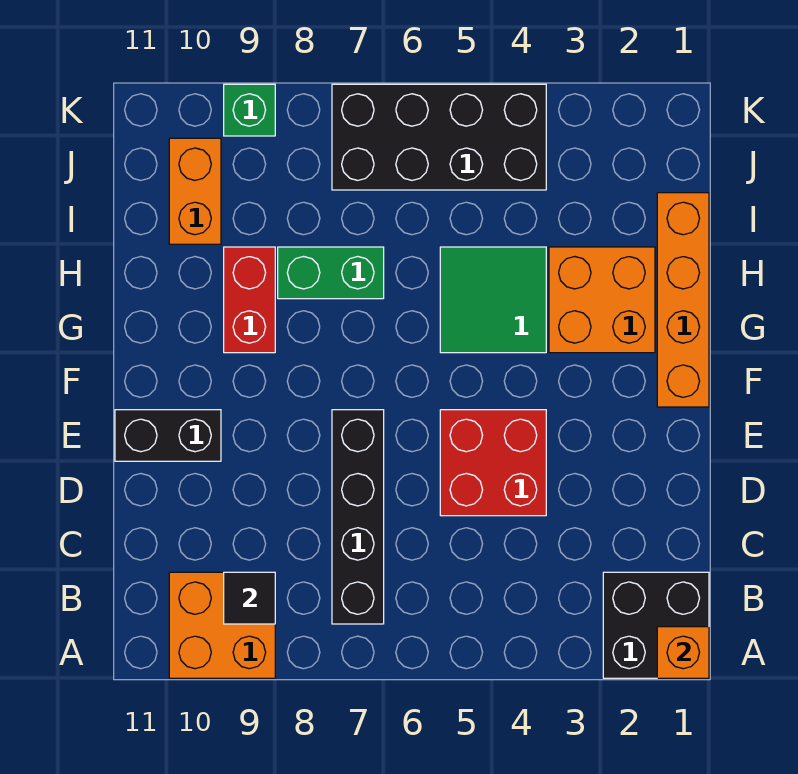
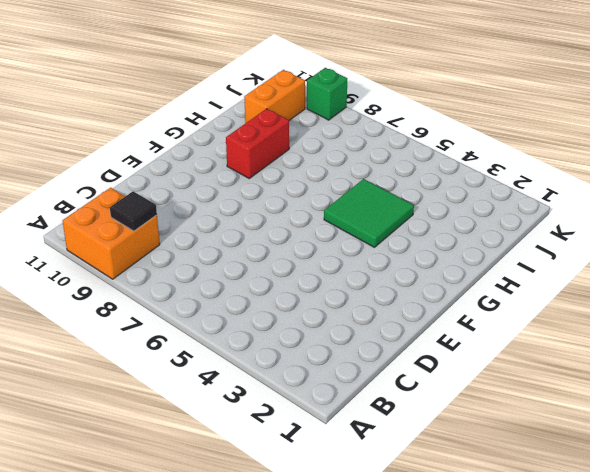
none -> black 2x2 brick [603,572,709,678]
none -> black 1x4 brick [332,410,384,624]
none -> red 2x2 brick [440,410,546,516]

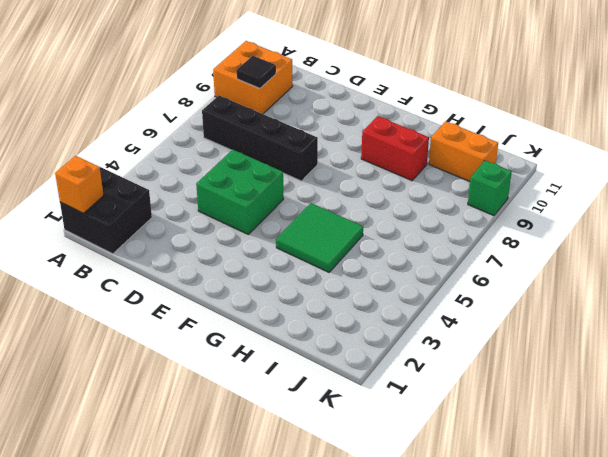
green 2x2 brick [196,150,283,235] -> red 2x2 brick [440,410,546,516]
none -> black 1x2 brick [115,410,221,461]
none -> orange 1x4 brick [657,193,709,407]
none -> orange 2x2 brick [549,247,655,353]

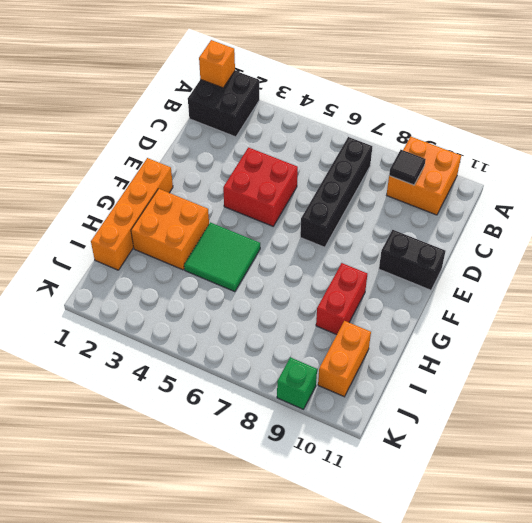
none -> green 1x2 brick [278,247,384,299]
none -> black 2x4 brick [332,84,546,190]

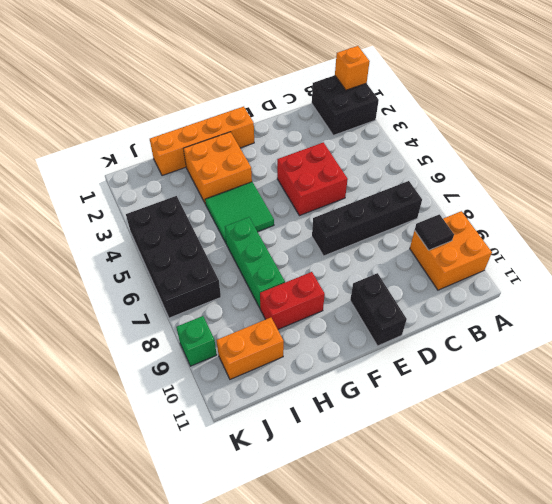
green 1x3 brick [225,217,285,308] -> green 1x2 brick [278,247,384,299]

